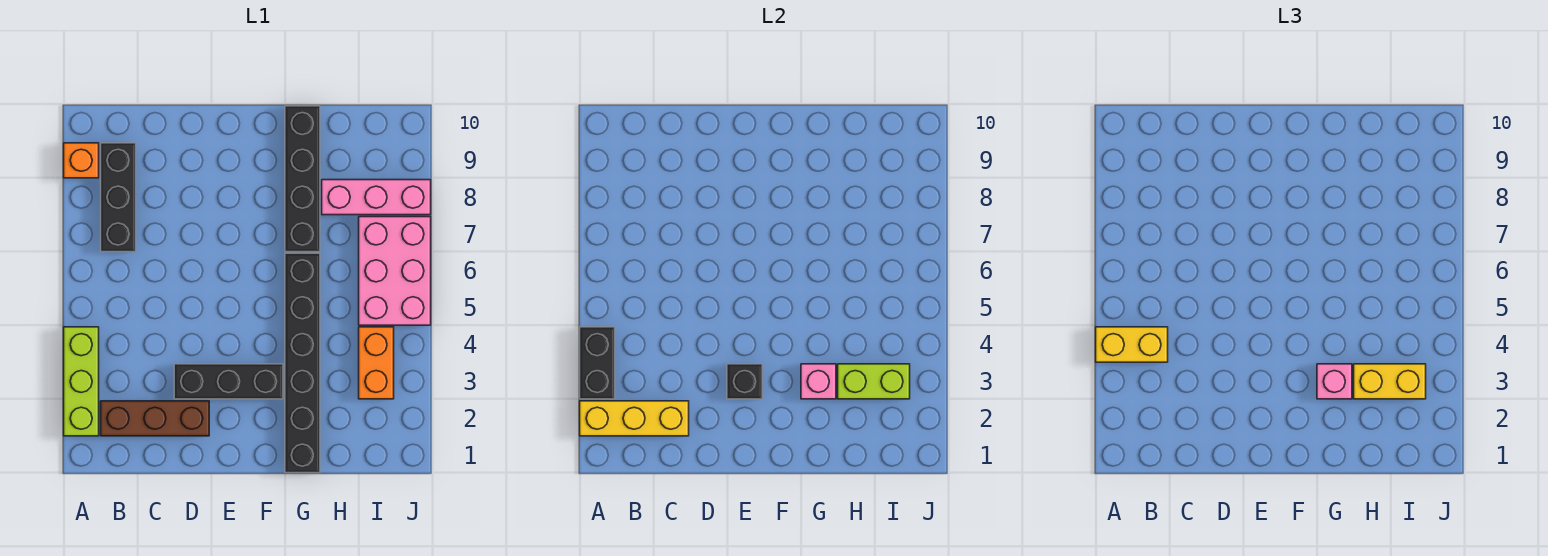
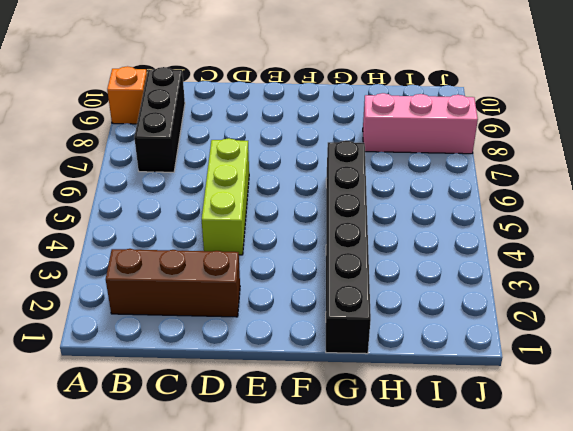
lime 1x3 brick [202,138,249,255] -> lime 1x3 brick moved to [64,327,99,436]
none -> black 1x3 brick [174,364,283,399]
none -> black 1x4 brick [285,106,320,252]
none -> orange 1x2 brick [359,327,394,399]

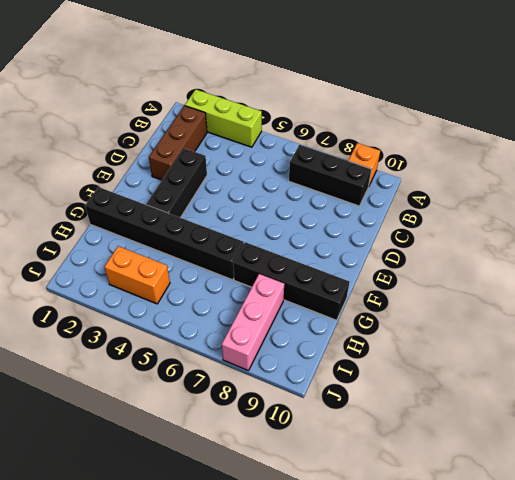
none -> pink 2x3 brick [359,217,431,325]
none -> yellow 1x3 brick [580,401,689,436]
none -> black 1x2 brick [580,327,615,399]

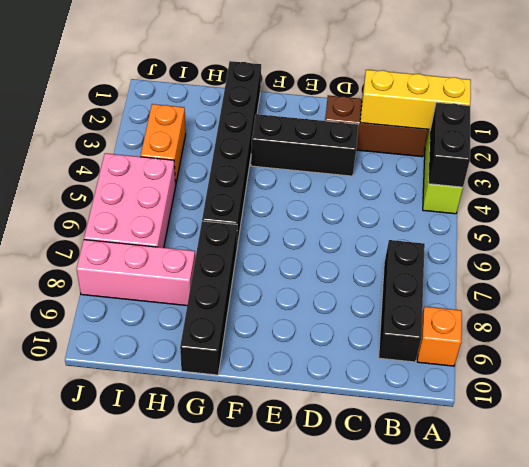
none -> black 1x1 brick [727,364,762,399]
none -> pink 1x1 brick [801,364,836,399]
none -> lime 1x2 brick [838,364,910,399]

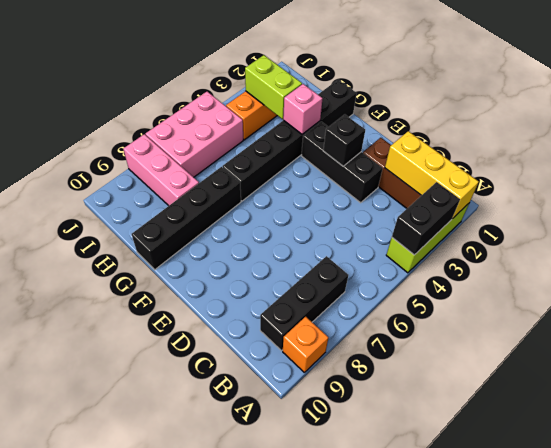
none -> yellow 1x2 brick [1096,327,1168,362]
none -> pink 1x1 brick [1317,364,1352,399]
none -> yellow 1x2 brick [1354,364,1426,399]

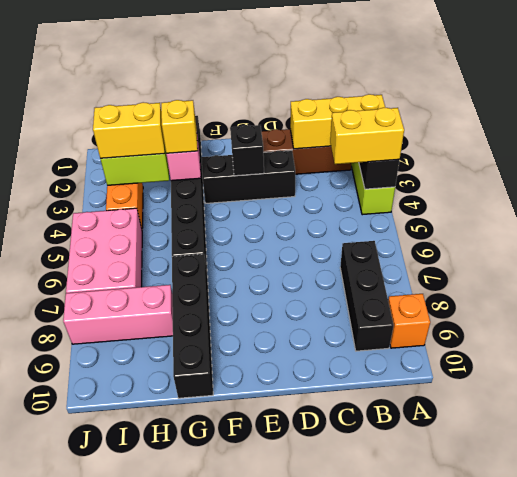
yellow 1x1 brick [161,100,198,153] -> pink 1x1 brick [1317,364,1352,399]

